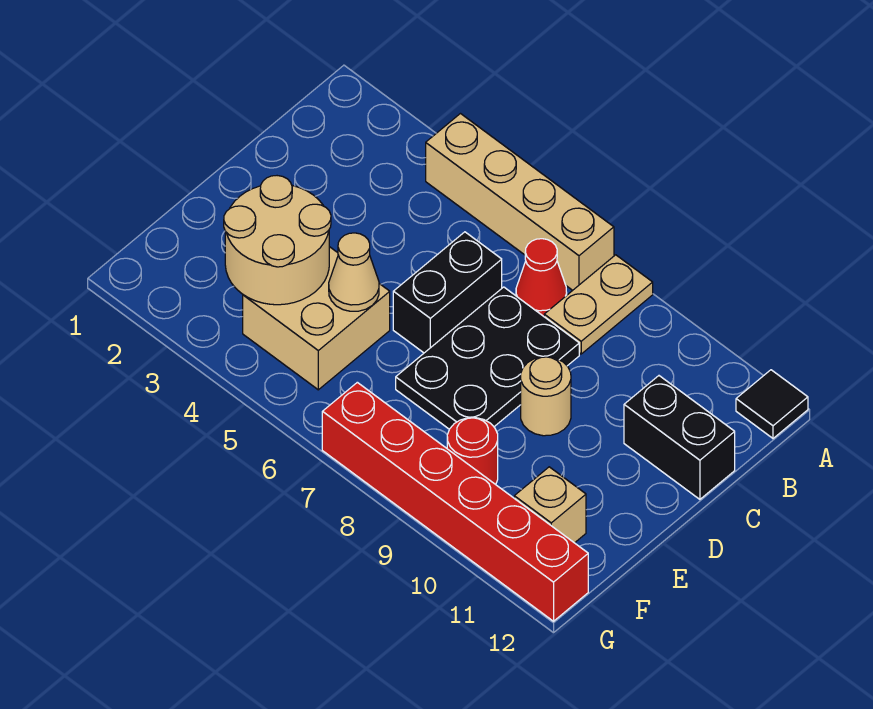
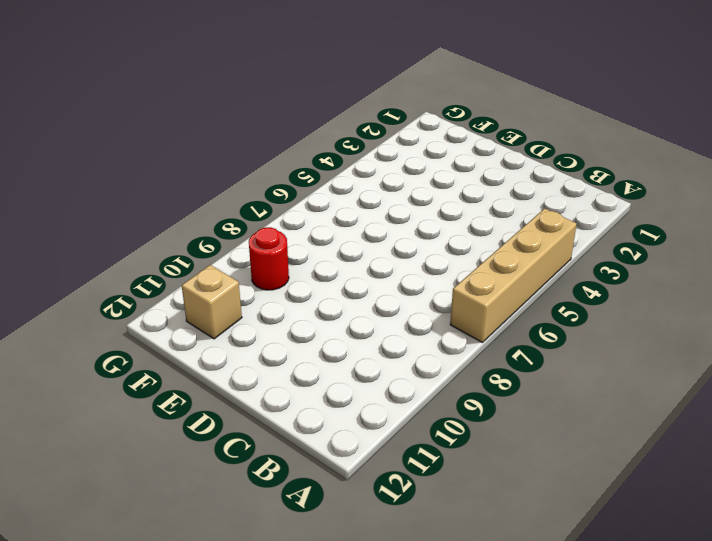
none -> tan 1x2 plate [544,255,653,354]
none -> black 1x1 tile [736,370,808,438]
none -> red 1x1 cone [516,239,567,316]

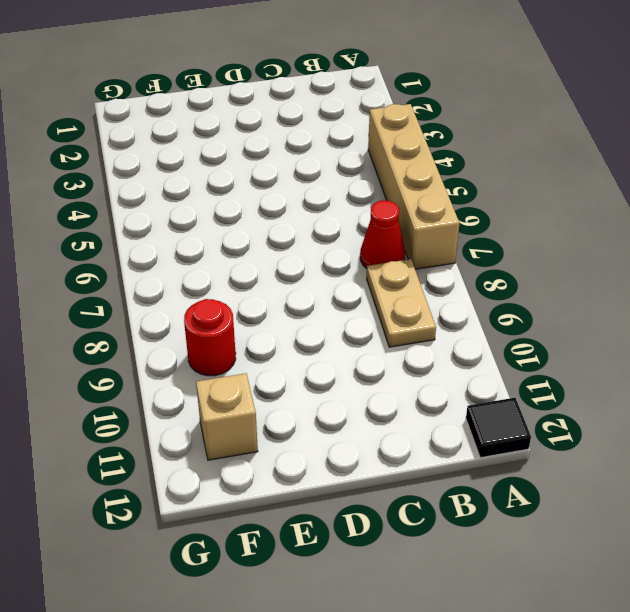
tan 1x2 plate [367,259,436,347] -> tan 1x2 plate turned to [544,255,653,354]
none -> black 1x2 brick [393,232,502,353]
none -> black 2x3 plate [396,287,579,429]
none -> black 1x2 brick [624,376,735,499]

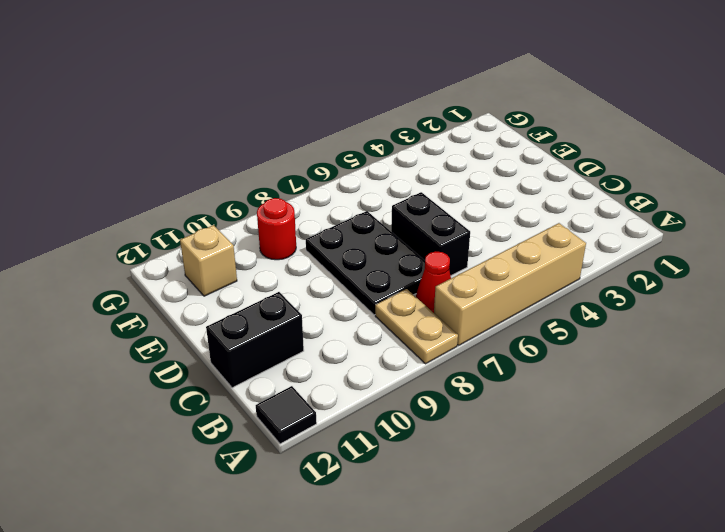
none -> tan 1x1 round brick [521,357,571,436]
none -> tan 2x2 brick [243,247,390,390]
none -> red 1x6 brick [322,382,588,621]

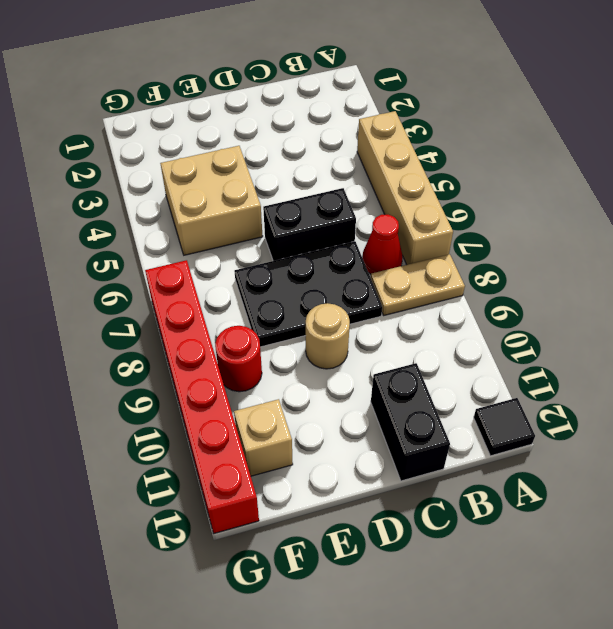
none -> tan 2x2 round brick [224,176,331,305]
none -> tan 1x1 cone [329,233,379,311]

